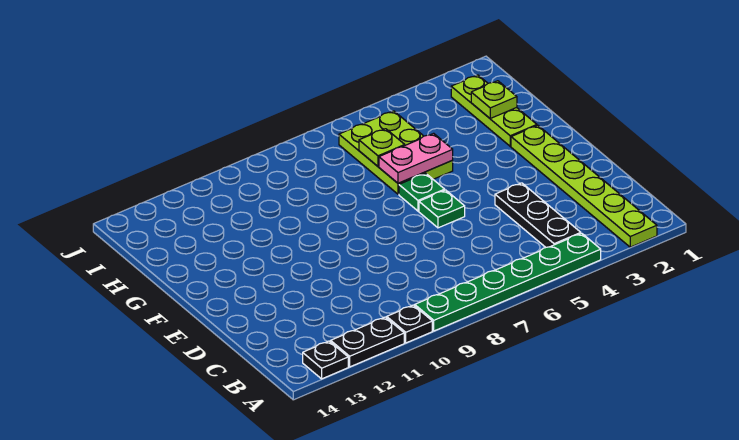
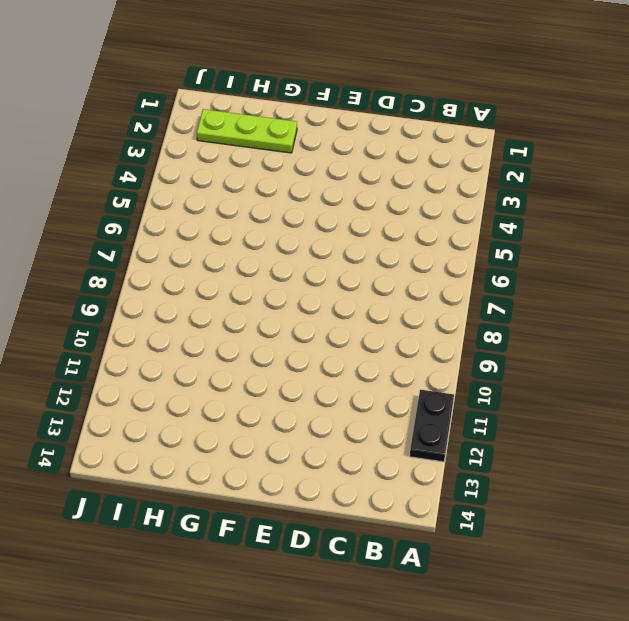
none -> lime 1x6 plate [511,125,657,247]
none -> green 1x6 plate [415,233,601,331]
none -> black 1x1 plate [387,305,432,343]

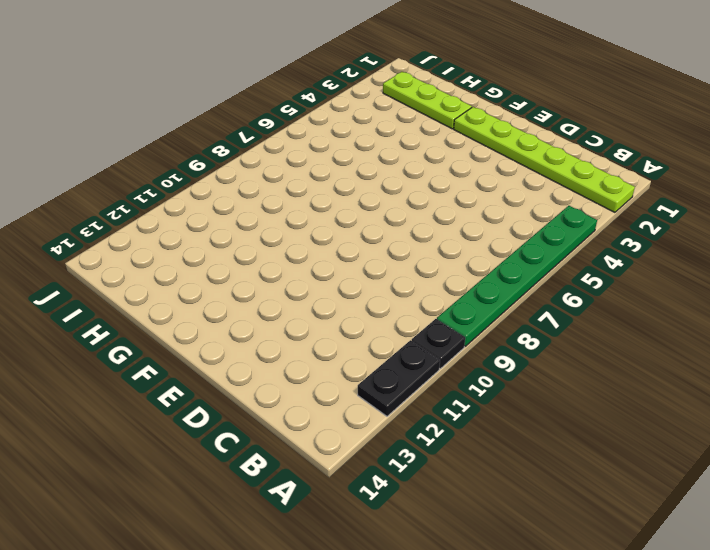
none -> black 1x1 plate [303,341,348,379]
none -> black 1x3 plate [495,183,581,247]
none -> green 1x1 plate [419,190,465,228]

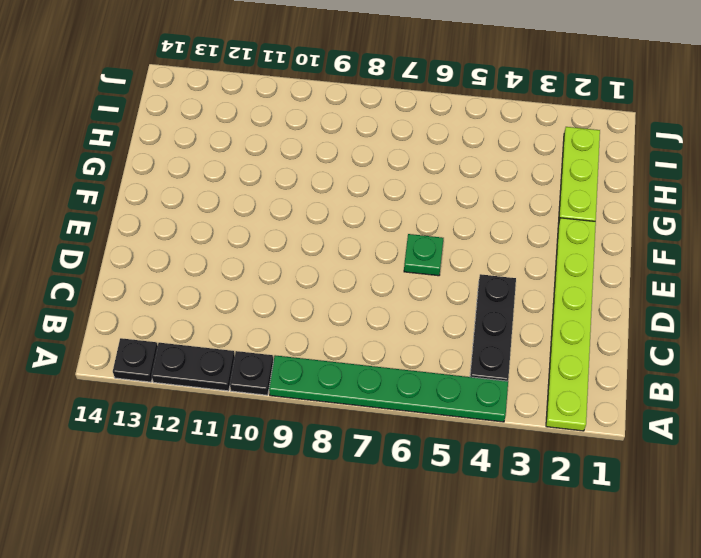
none -> green 1x1 plate [399,173,445,211]
none -> lime 2x3 plate [339,111,453,194]
none -> pink 1x2 plate [379,133,453,183]

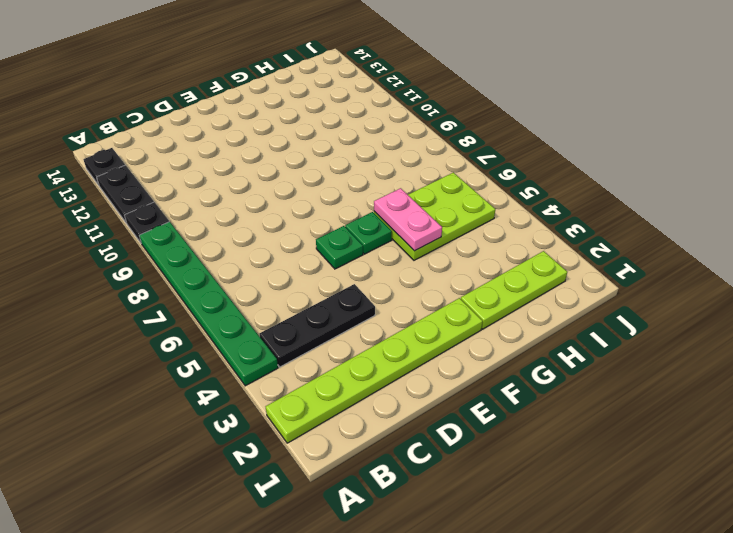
none -> lime 1x1 plate [471,81,517,118]
none -> lime 1x1 plate [359,129,405,166]

